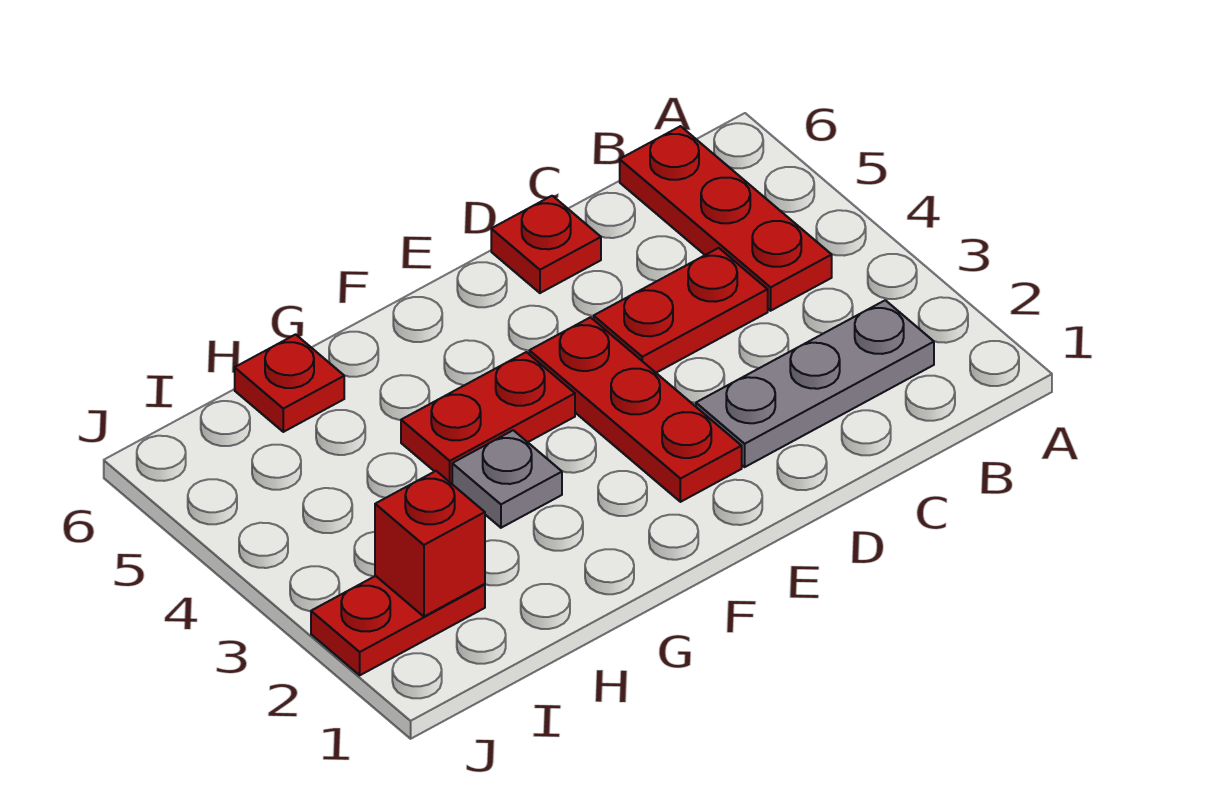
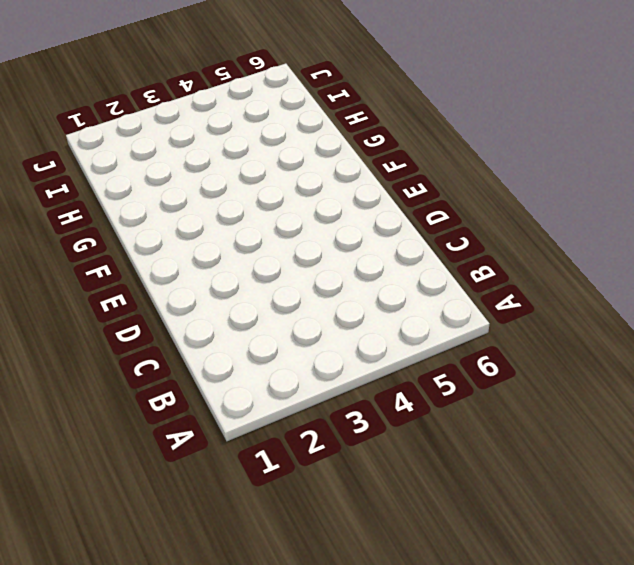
none -> grey 1x3 plate [696,300,934,467]
none -> red 1x3 plate [620,126,832,311]

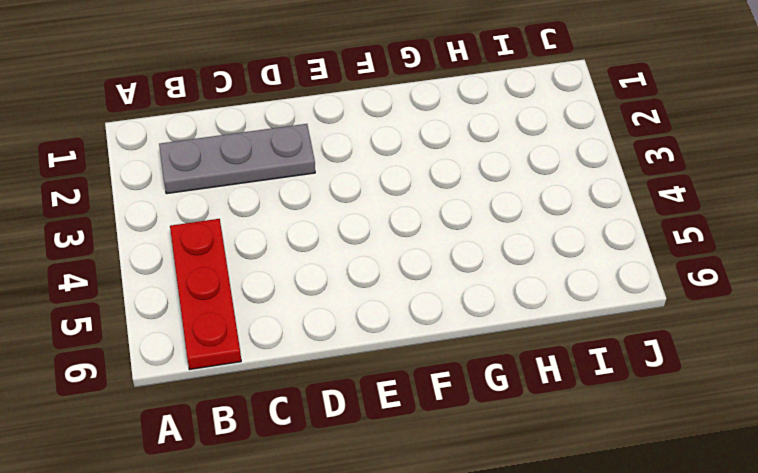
none -> red 1x2 plate [594,248,768,373]
none -> red 1x1 plate [491,196,601,293]

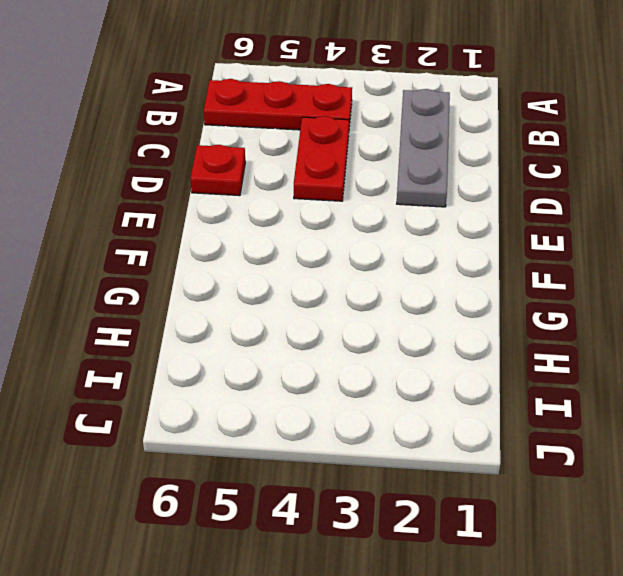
none -> red 1x3 plate [529,317,742,502]
none -> red 1x2 plate [401,352,575,484]

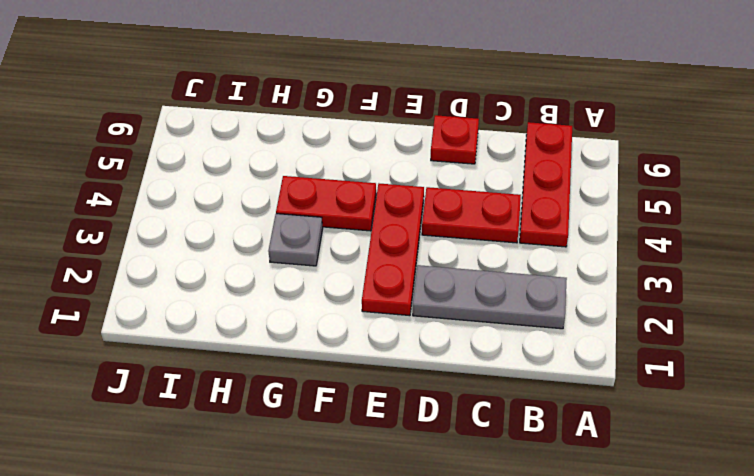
none -> red 1x1 plate [235,334,344,432]
none -> red 1x2 plate [311,576,485,675]

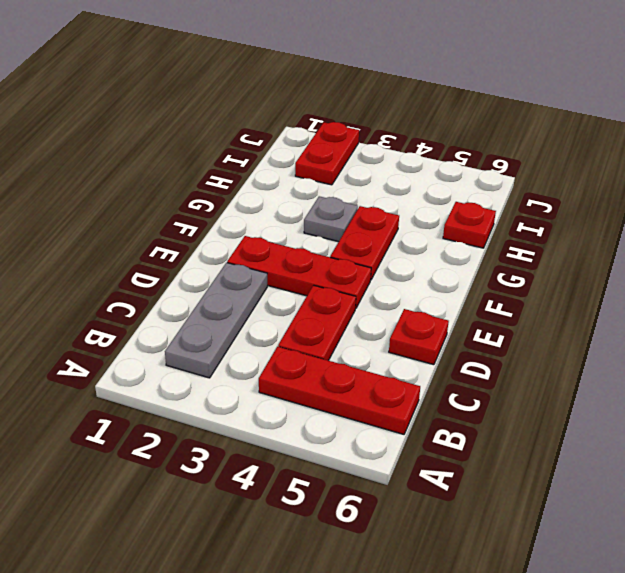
none -> red 1x1 brick [375,471,485,616]

